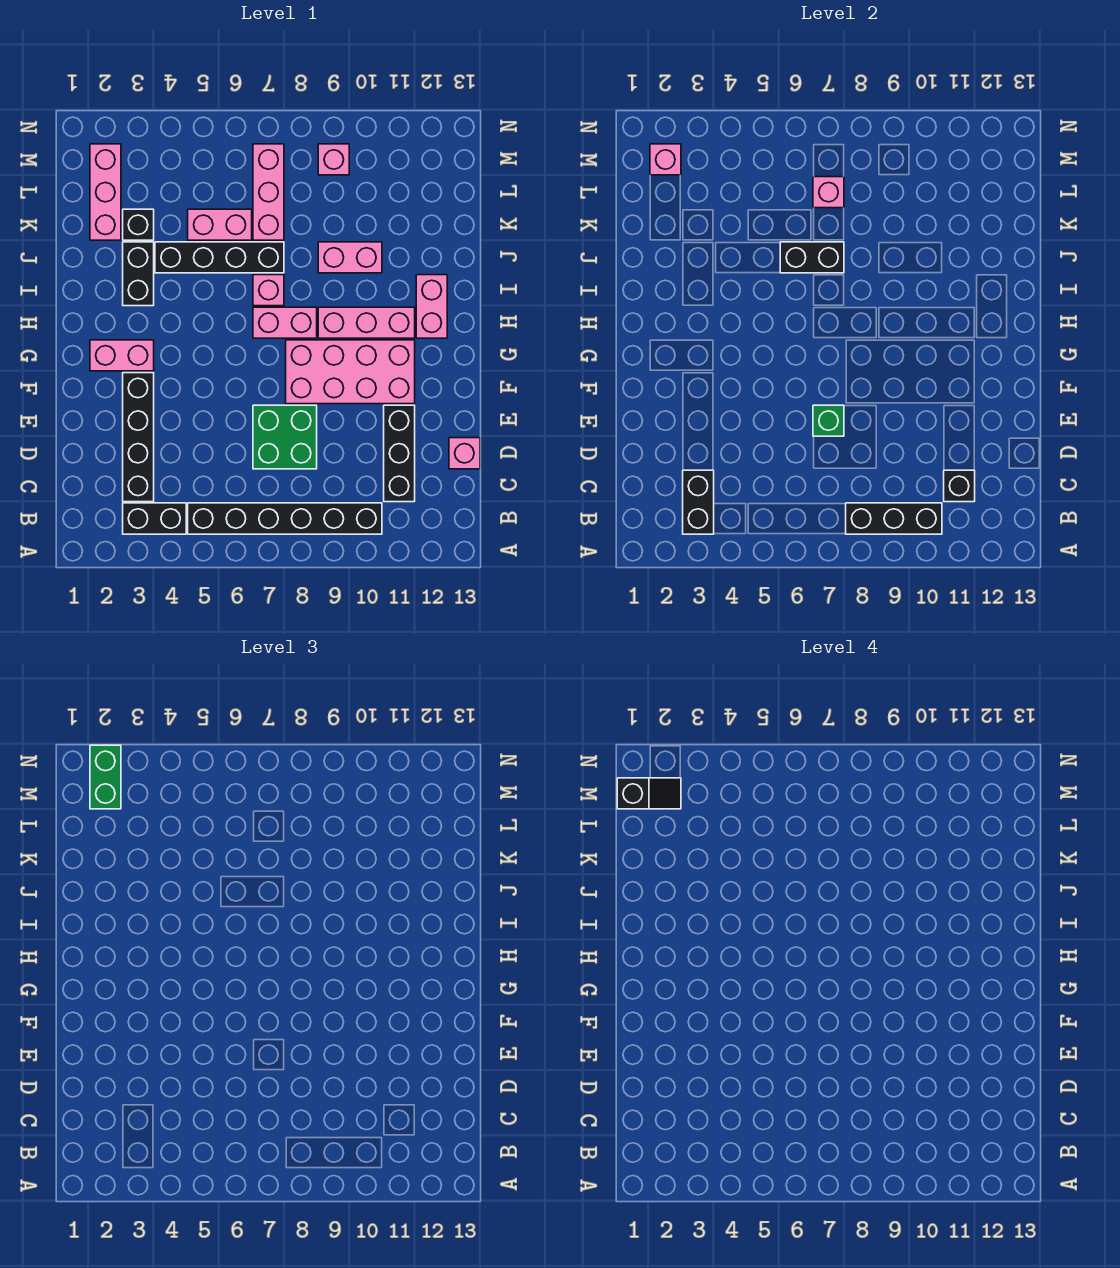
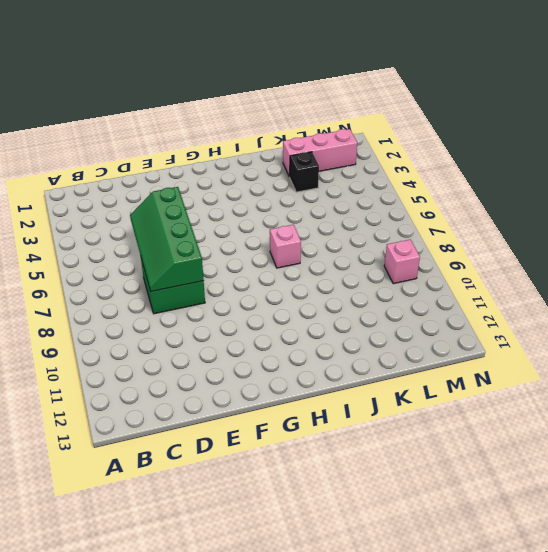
green 2x4 slope [130,187,204,291] -> green 1x1 brick [813,405,844,436]
none -> black 1x2 brick [123,503,186,534]
none -> black 1x6 brick [188,503,382,534]
none -> black 1x4 brick [123,373,154,502]

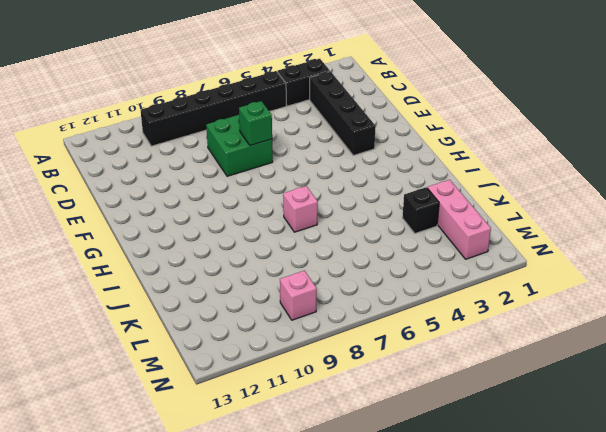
none -> black 1x3 brick [384,405,415,502]
none -> pink 1x1 brick [449,438,480,469]
none -> pink 2x4 brick [286,340,415,404]

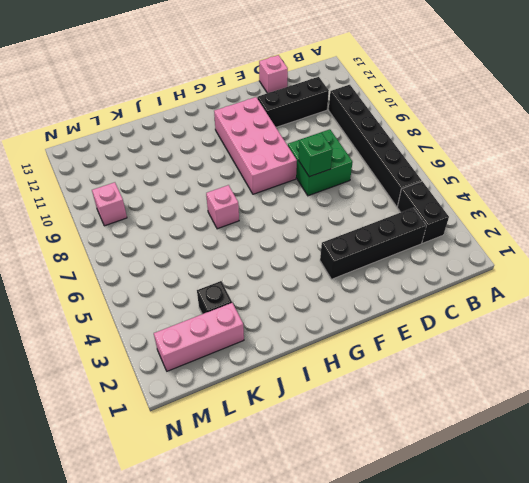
none -> pink 1x2 brick [90,340,154,371]
none -> pink 1x2 brick [253,307,317,338]
none -> pink 1x3 brick [318,307,415,338]

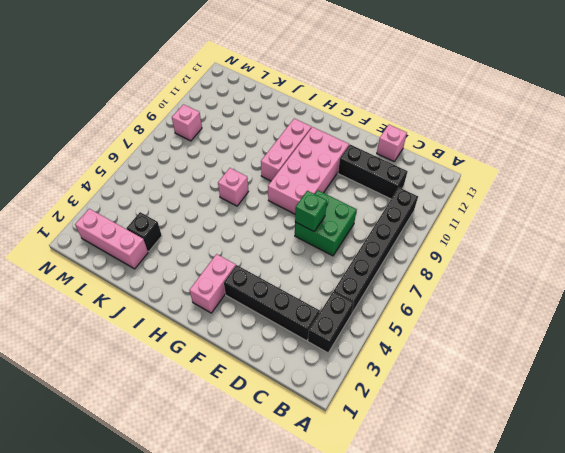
none -> pink 1x2 brick [253,307,317,338]
none -> pink 1x2 brick [416,275,447,338]
none -> black 1x2 brick [123,242,154,306]

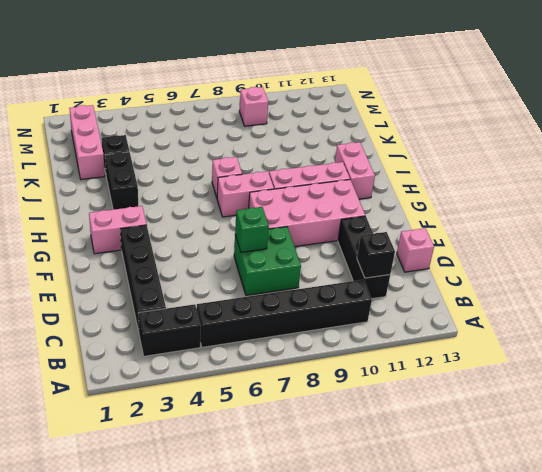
none -> black 1x4 brick [155,242,284,273]
none -> pink 1x2 brick [318,242,382,273]
none -> pink 1x2 brick [188,209,252,240]

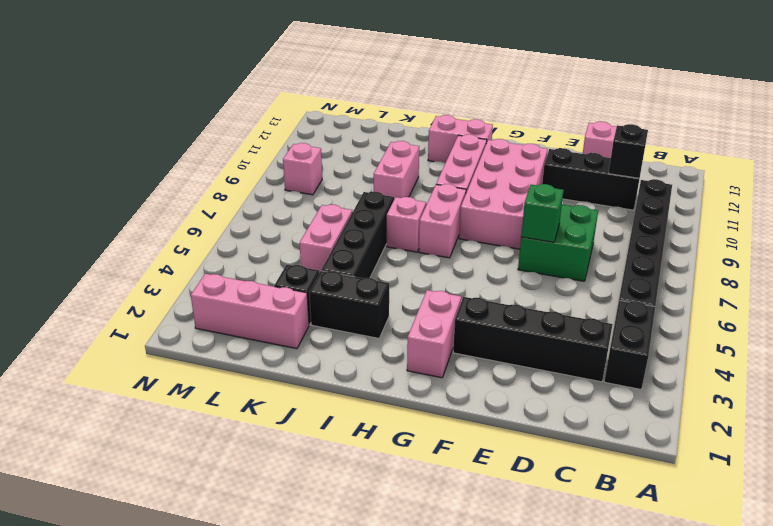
none -> pink 1x3 brick [253,144,284,240]
none -> black 1x2 brick [683,470,714,534]
none -> black 1x3 brick [846,503,942,534]

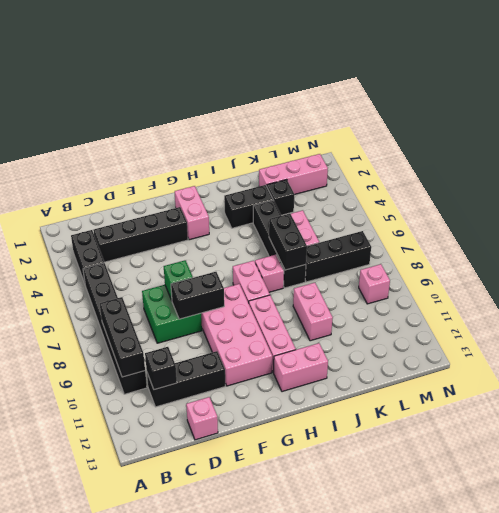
black 1x2 brick [171,272,224,319] -> black 1x2 brick moved to [683,470,714,534]
black 1x3 brick [305,231,371,282] -> pink 1x3 brick [253,144,284,240]
none -> pink 1x1 brick [813,177,844,208]
none -> pink 1x1 brick [650,144,681,175]
none -> green 1x2 brick [90,745,121,809]

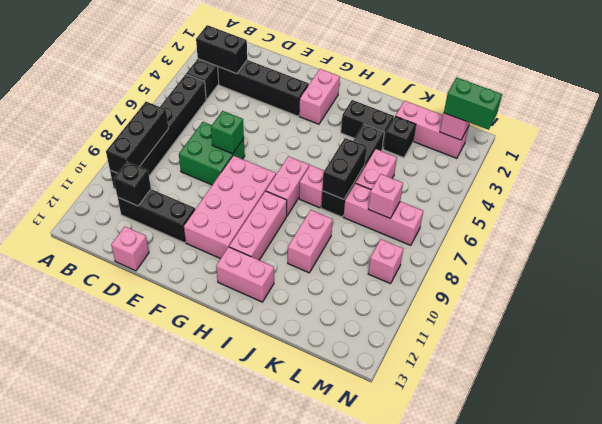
none -> black 1x2 slope [617,778,681,809]

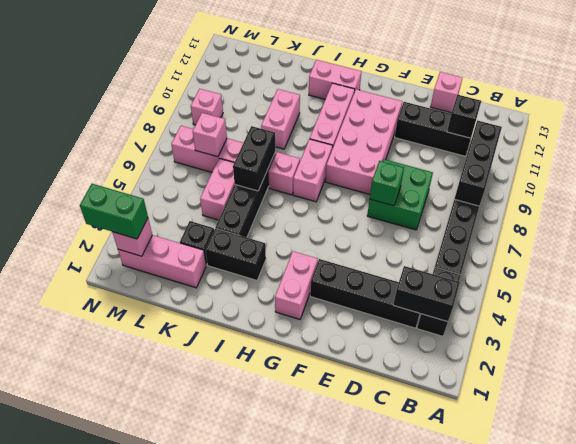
none -> black 1x2 slope [617,778,681,809]

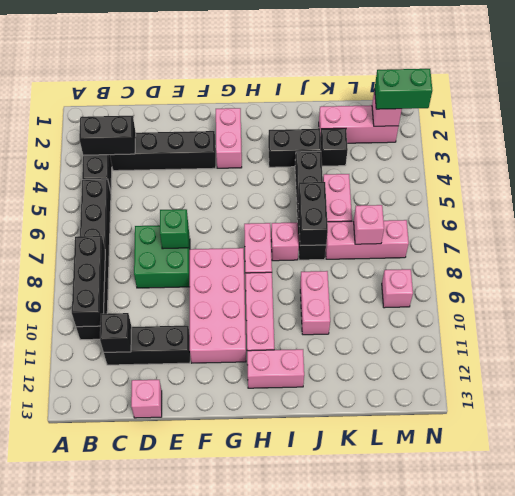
none -> black 1x2 slope [617,778,681,809]

